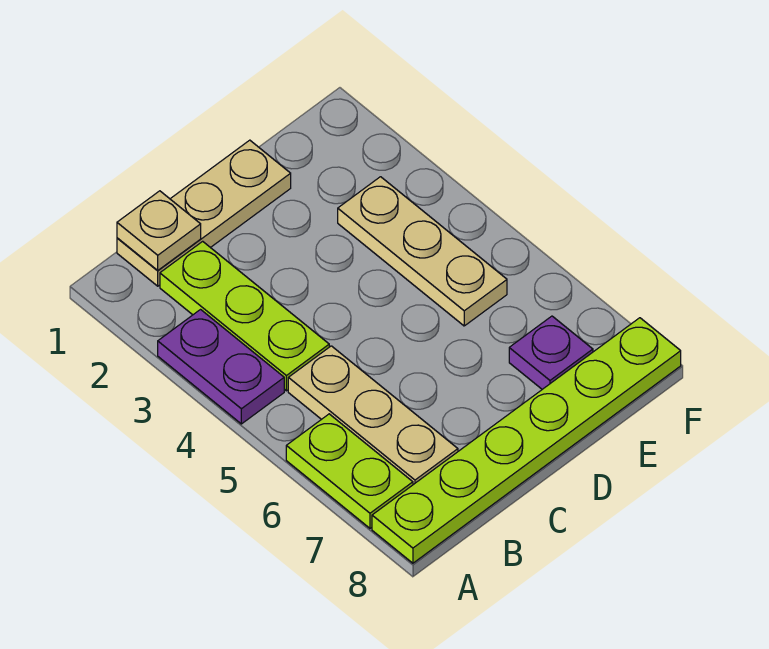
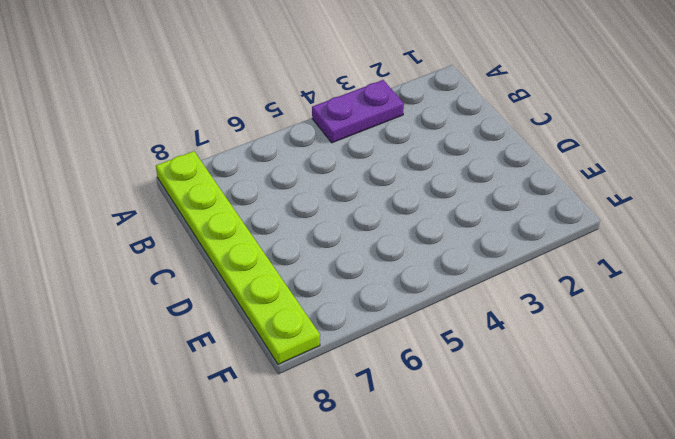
none -> lime 1x2 plate [286,414,413,528]
none -> tan 1x3 plate [117,140,291,286]

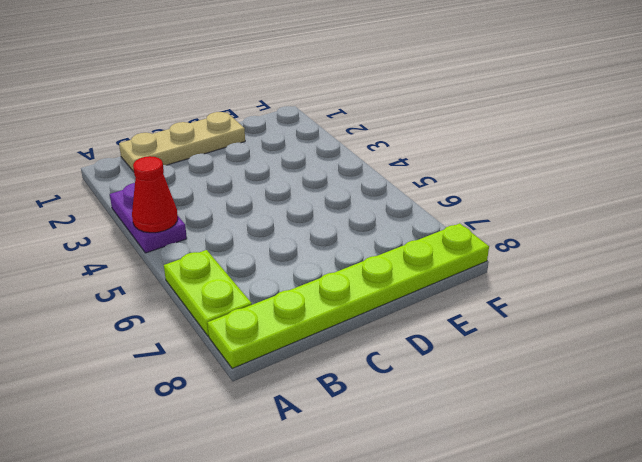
red 1x1 cone [132,156,178,233] -> none
none -> lime 1x3 plate [160,241,329,391]
none -> tan 1x3 plate [288,346,458,485]

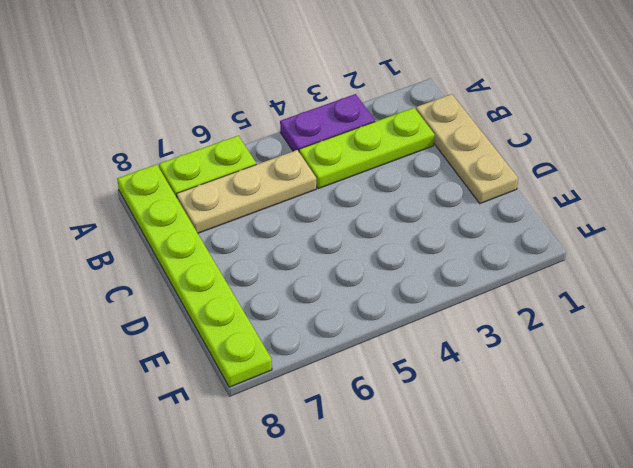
none -> tan 1x3 plate [338,177,507,326]
none -> purple 1x1 plate [509,316,593,389]

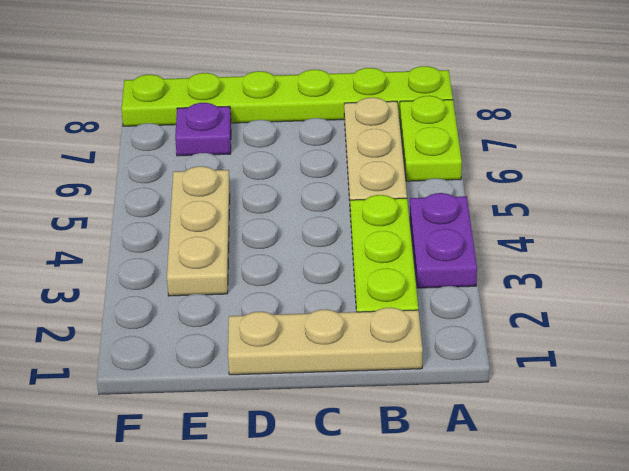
none -> tan 1x1 plate [117,191,201,270]

